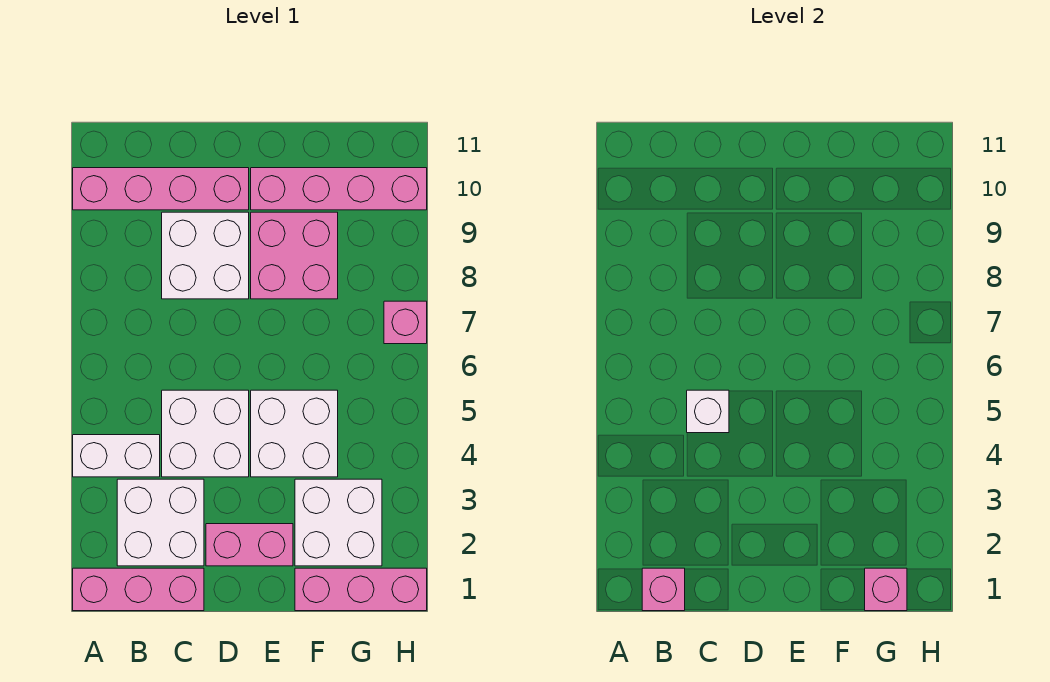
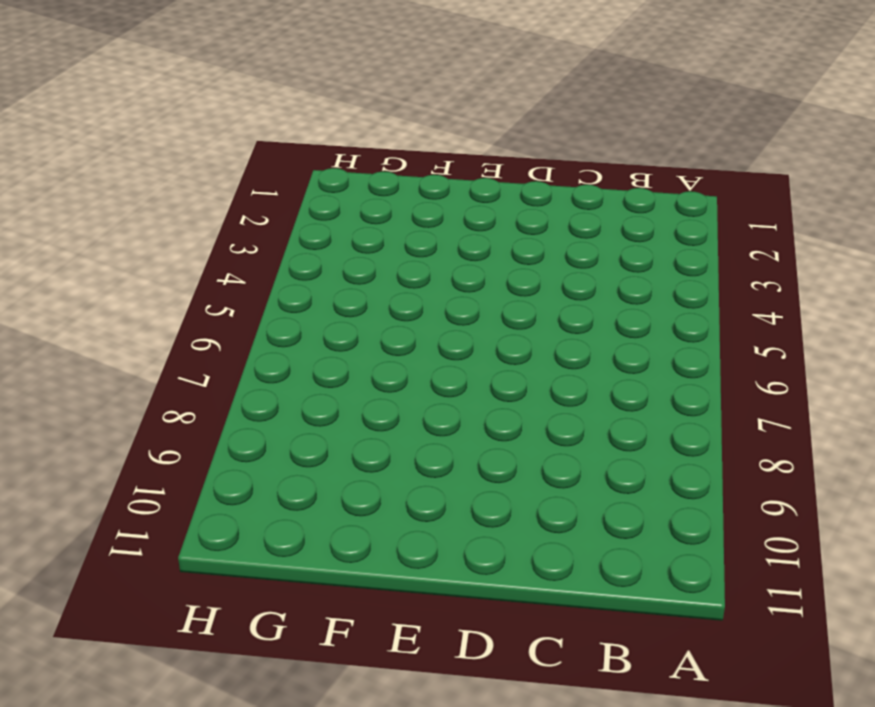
none -> pink 1x3 brick [73,568,204,611]
none -> white 1x2 brick [73,435,160,477]
none -> pink 1x4 brick [73,168,249,210]

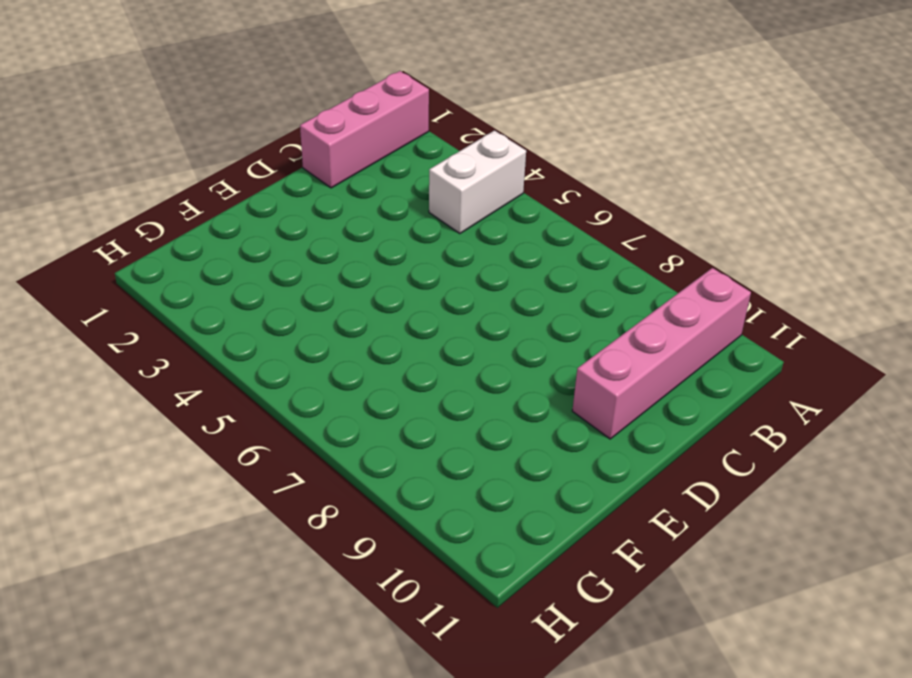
none -> white 2x2 brick [117,479,204,566]
none -> white 2x2 brick [162,390,249,477]
none -> white 2x2 brick [162,212,249,299]

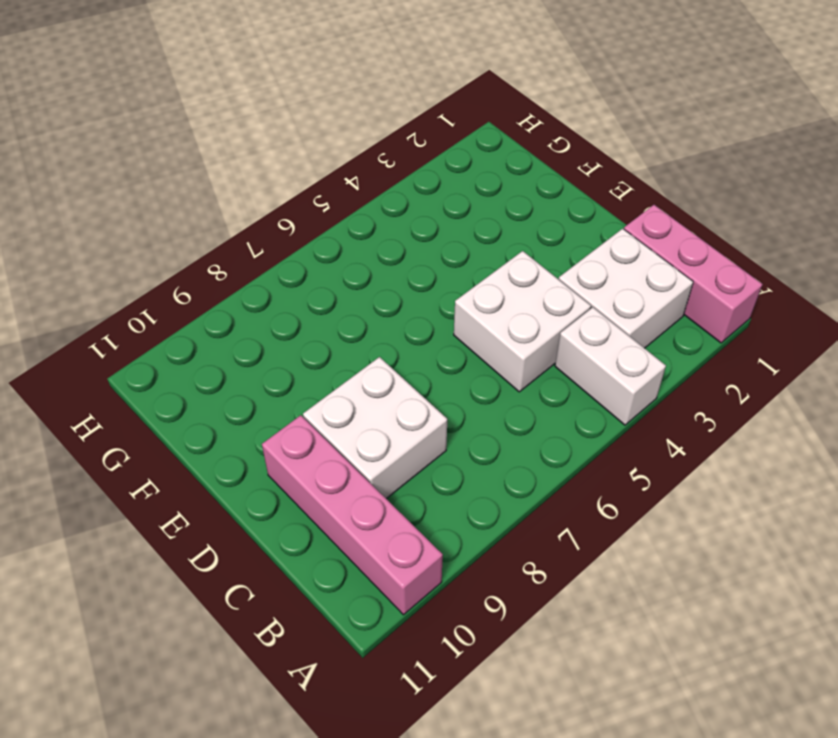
none -> pink 1x2 brick [206,524,293,566]
none -> white 2x2 brick [251,390,338,477]
none -> pink 2x2 brick [251,212,338,299]

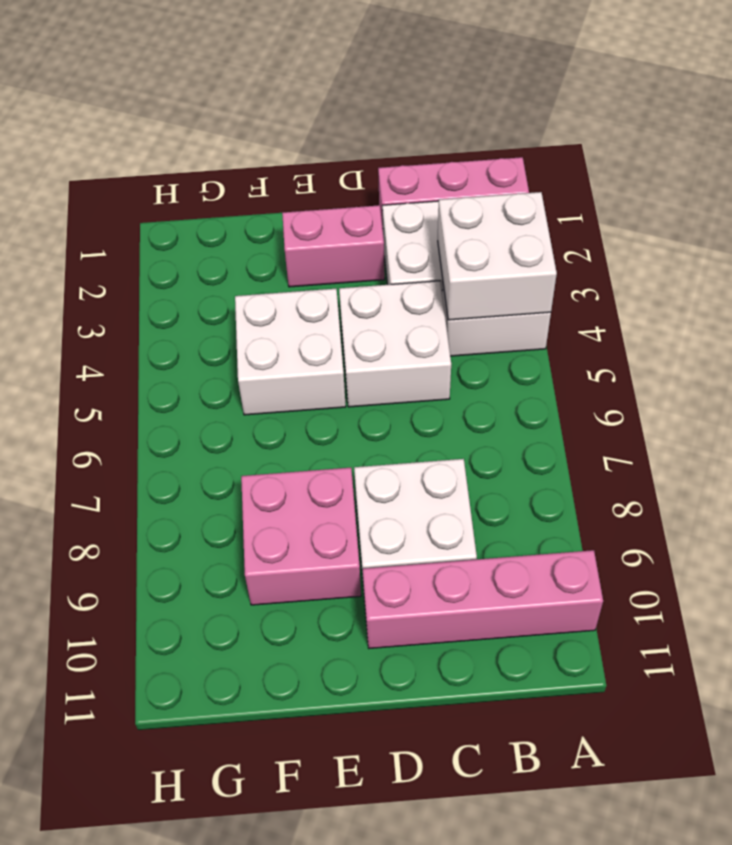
white 2x2 brick [438,192,557,320] -> white 2x2 brick moved to [295,479,382,566]
none -> pink 1x4 brick [251,168,427,210]
none -> pink 1x3 brick [295,568,427,611]
none -> pink 1x1 brick [384,301,427,344]

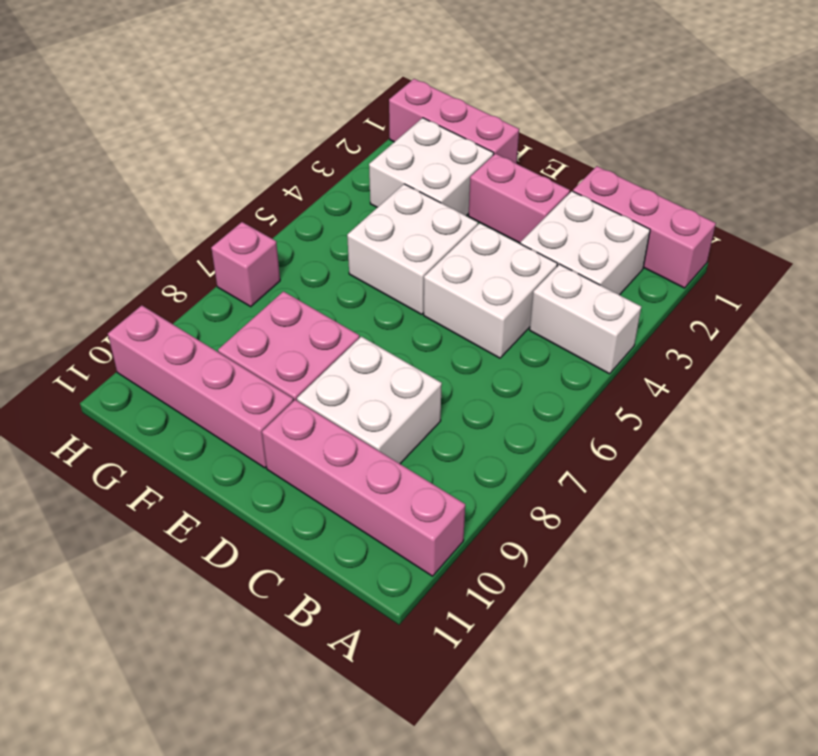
none -> pink 1x1 brick [642,568,685,611]
none -> white 1x1 brick [687,390,729,433]
none -> pink 1x1 brick [865,568,907,611]

